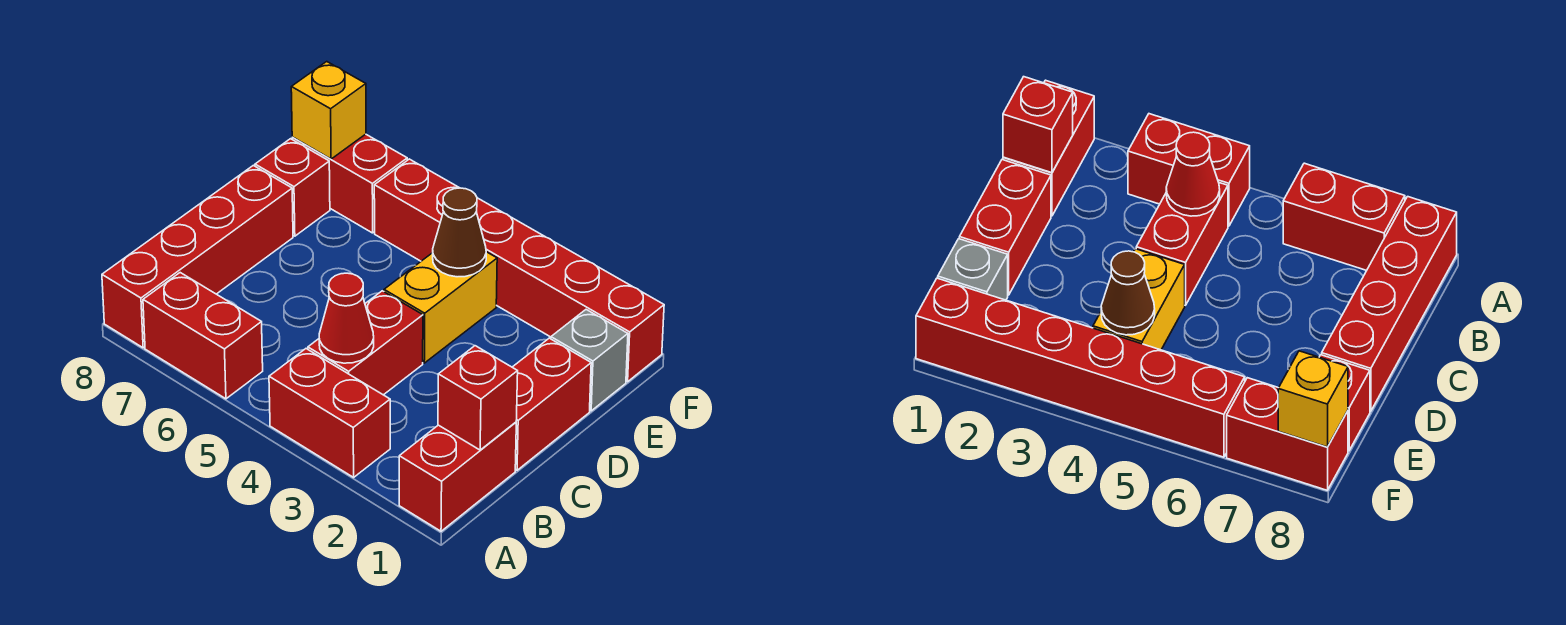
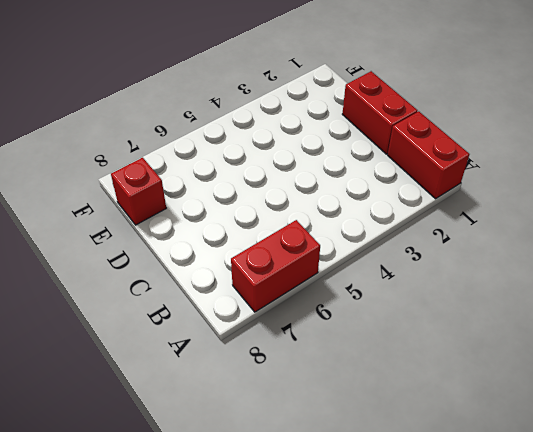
none -> red 1x2 brick [269,349,390,477]
none -> red 1x4 brick [102,165,293,348]
none -> red 1x2 brick [308,291,423,395]

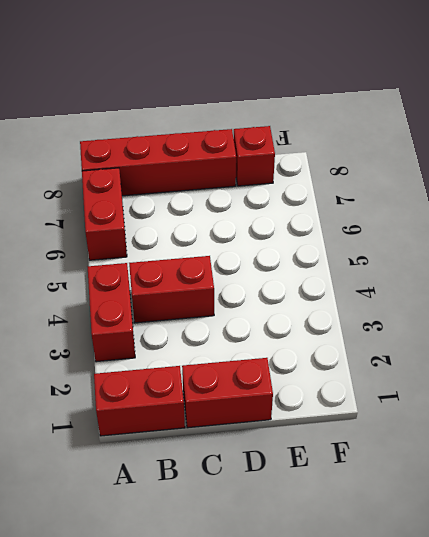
none -> yellow 1x2 brick [384,252,497,363]
none -> grey 1x1 brick [551,310,628,411]
none -> red 1x6 brick [374,159,664,382]

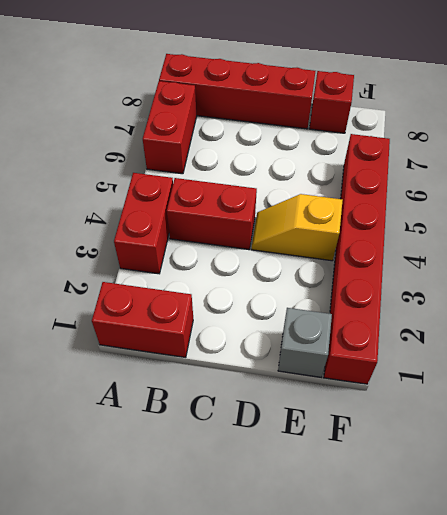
yellow 1x2 slope [252,194,343,261] -> yellow 1x2 brick [384,252,497,363]
none -> red 1x2 brick [512,338,591,470]
none -> red 1x2 brick [292,134,407,233]
none -> red 1x1 brick [438,346,518,450]

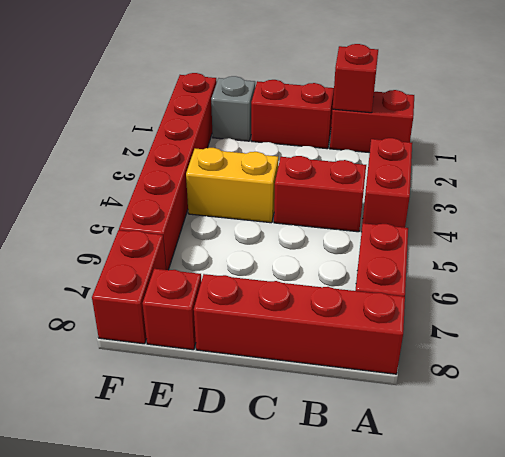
none -> red 1x1 cone [319,273,374,363]
none -> brown 1x1 cone [433,188,486,277]
none -> yellow 1x1 brick [291,62,366,159]

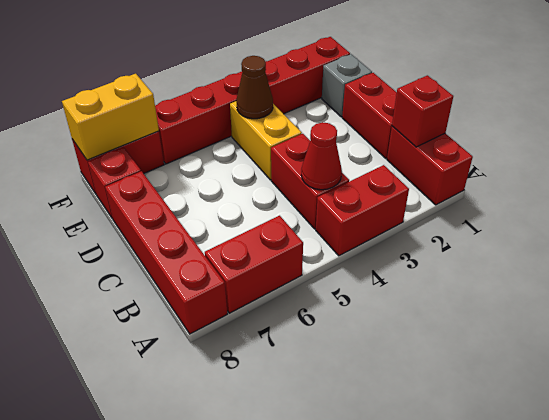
yellow 1x2 brick [62,74,159,160] -> yellow 1x1 brick [291,62,366,159]

